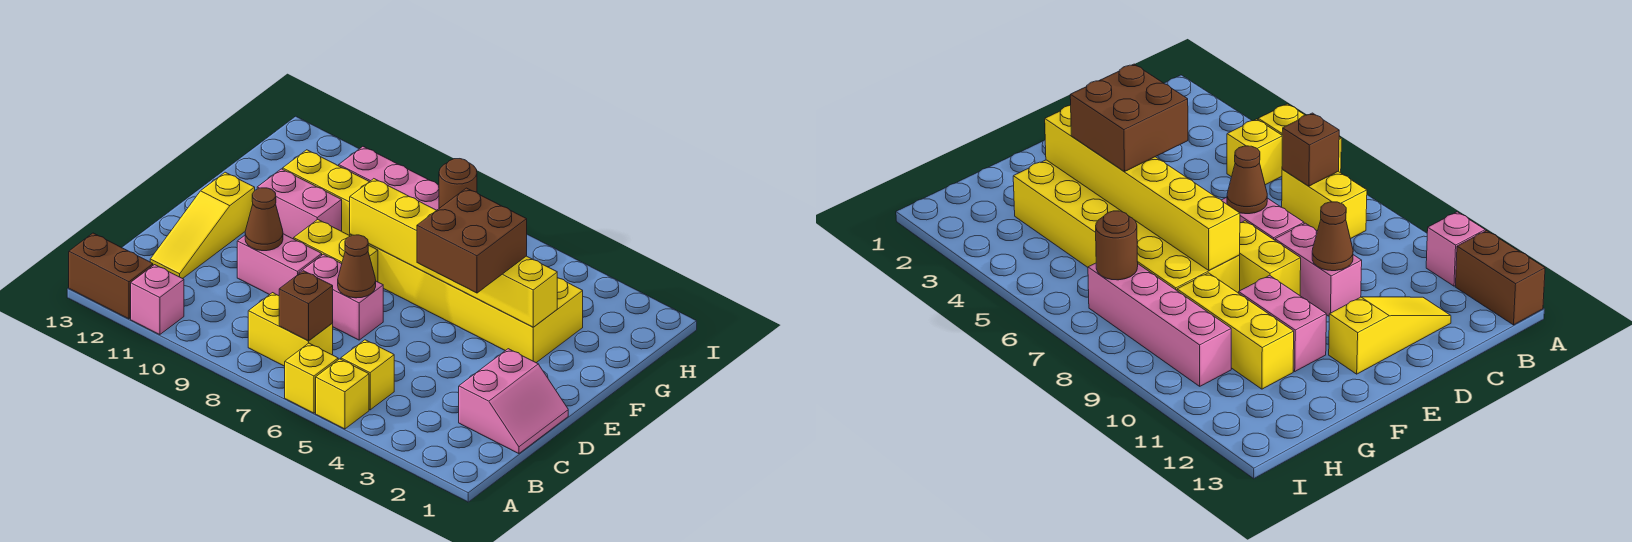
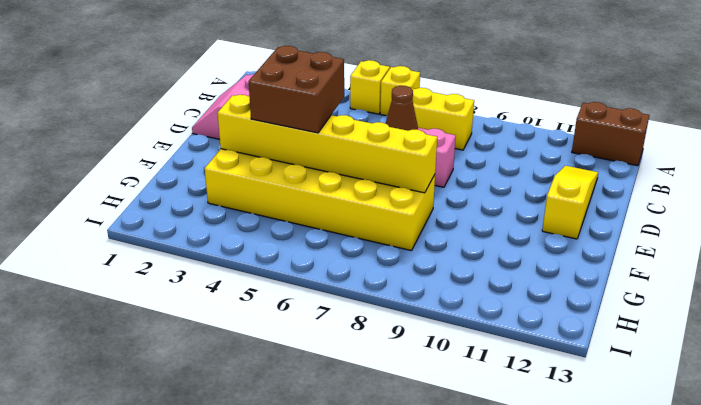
none -> pink 1x1 brick [131,265,184,335]
none -> yellow 1x1 brick [341,340,394,410]
none -> pink 1x2 brick [237,234,322,296]

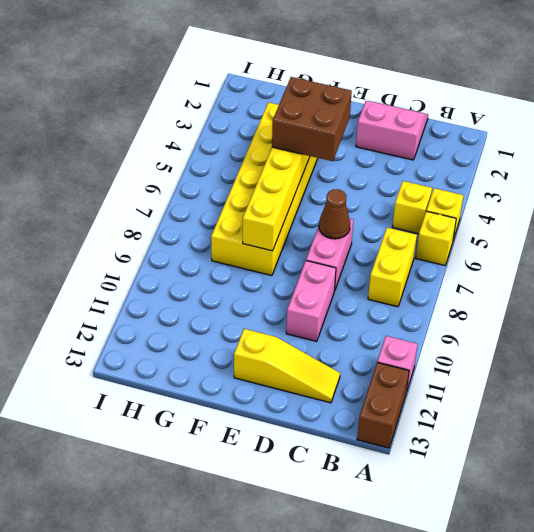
none -> yellow 1x2 brick [294,219,378,282]
none -> pink 1x2 brick [257,169,342,239]
none -> yellow 1x3 brick [283,150,369,235]

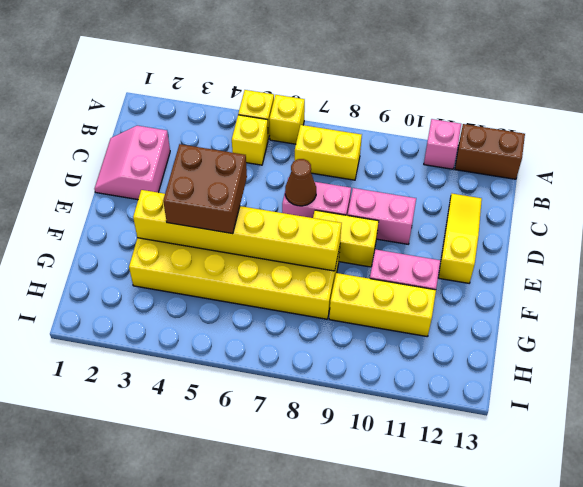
none -> pink 1x4 brick [339,147,439,210]
none -> brown 1x1 brick [279,271,333,341]
none -> brown 1x1 cone [245,188,283,251]

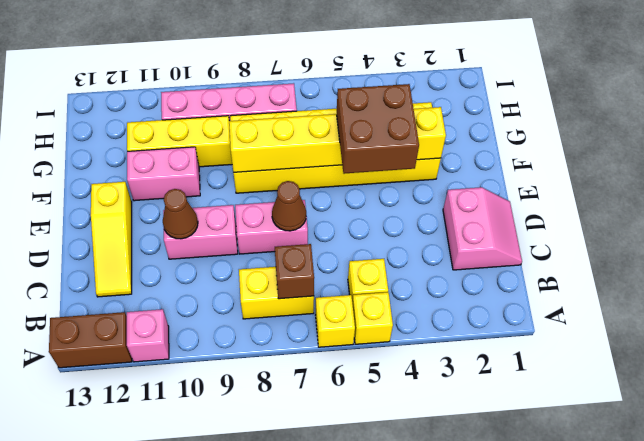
none -> yellow 1x2 brick [294,219,378,282]
none -> brown 1x1 round brick [439,159,477,208]

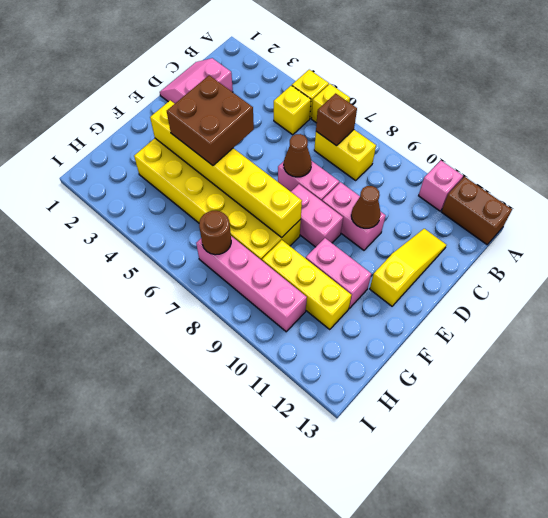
pink 1x2 brick [291,184,343,247] -> yellow 1x2 brick [294,219,378,282]

